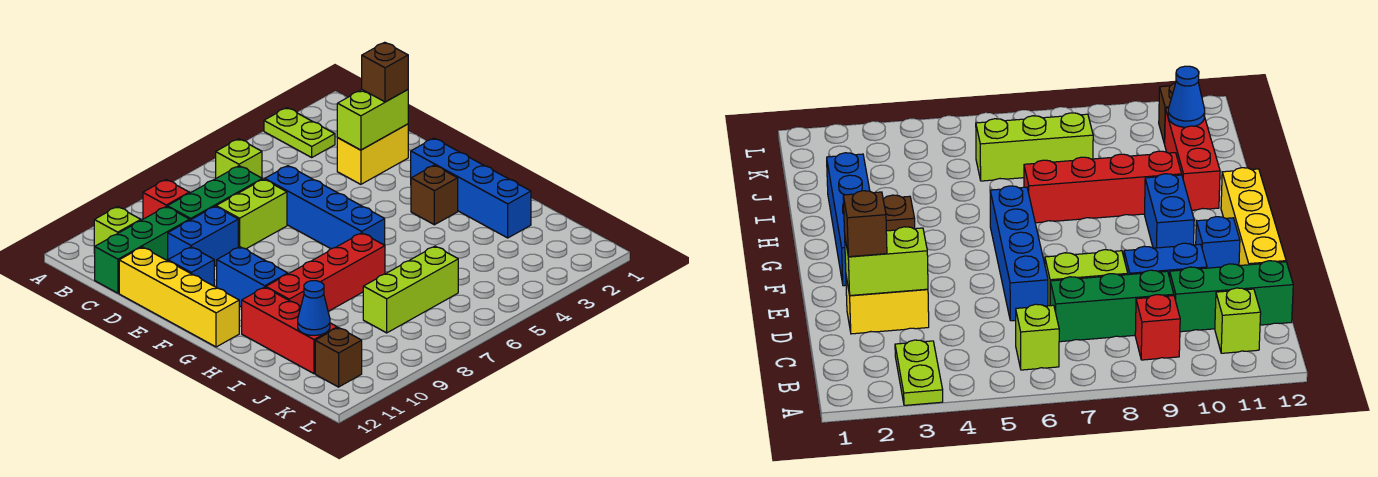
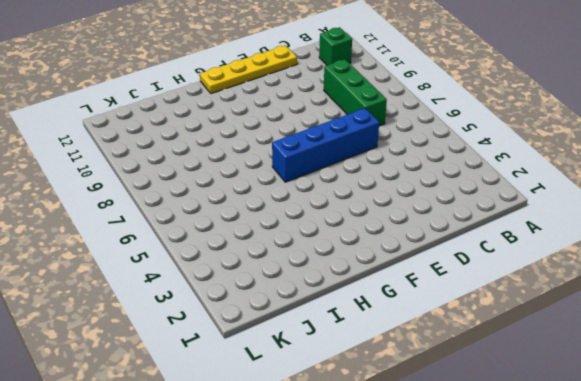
green 1x1 brick [319,27,352,65] -> lime 1x1 brick [94,207,141,253]
yellow 1x4 plate [200,45,297,94] -> yellow 1x4 brick [119,247,239,347]
none -> lime 1x2 plate [264,108,335,157]
none -> lime 1x1 brick [216,139,262,178]
none -> red 1x1 brick [143,180,189,219]

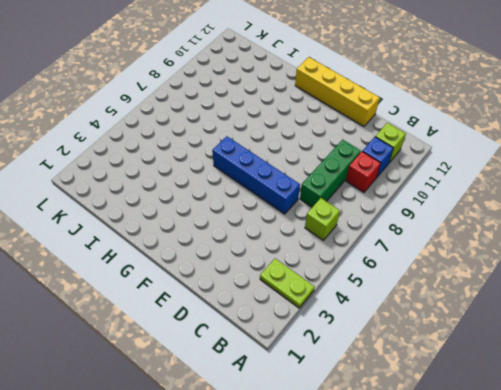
blue 1x1 brick [362,137,393,177] -> blue 1x1 brick moved to [168,247,214,286]
none -> green 1x3 brick [95,207,190,293]
none -> yellow 1x2 brick [337,124,408,184]
none -> lime 1x2 brick [216,179,287,249]

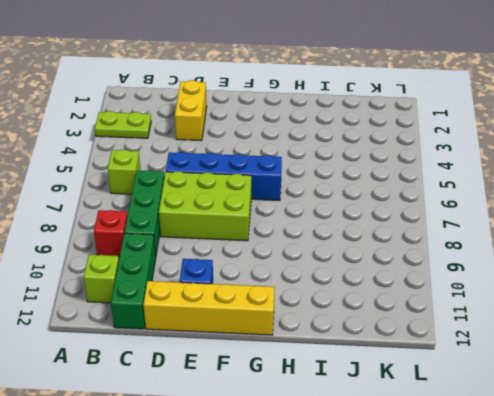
lime 2x3 brick [159,171,251,241] -> lime 1x2 brick [216,179,287,249]
none -> blue 1x2 brick [168,207,238,267]
none -> blue 1x4 brick [411,138,531,238]
none -> blue 1x2 brick [217,247,288,307]

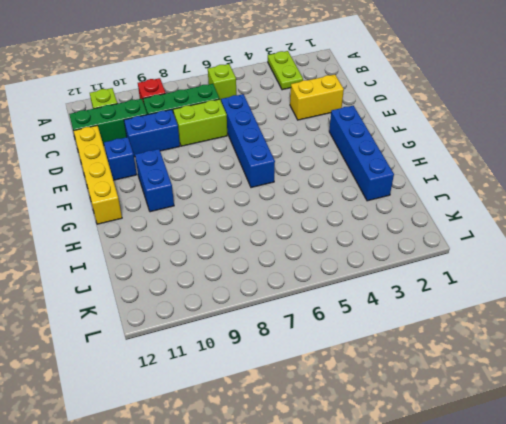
none -> brown 1x1 brick [411,165,458,225]
none -> red 1x4 brick [266,233,385,311]
none -> red 1x3 brick [242,287,337,374]

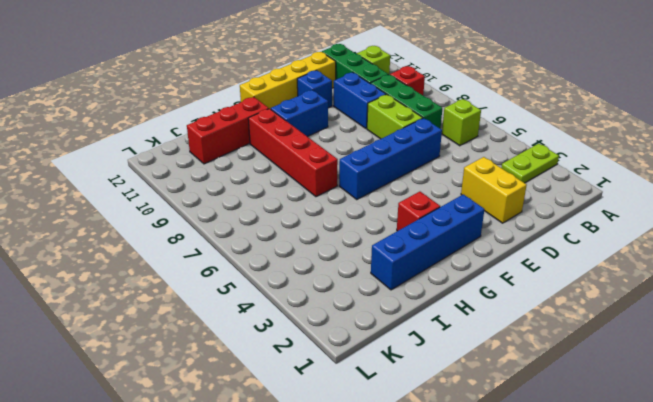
red 1x1 brick [397,192,440,231] -> brown 1x1 brick [411,165,458,225]
none -> lime 1x3 brick [363,246,458,333]
none -> brown 1x1 brick [315,327,362,387]
none -> lime 1x2 brick [337,90,408,150]

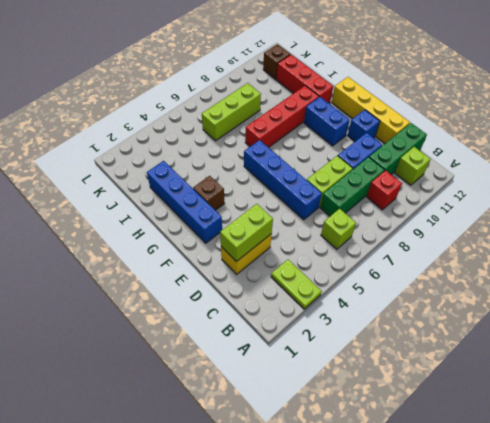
none -> blue 1x1 cone [298,281,330,335]
none -> brown 1x1 brick [362,42,408,102]

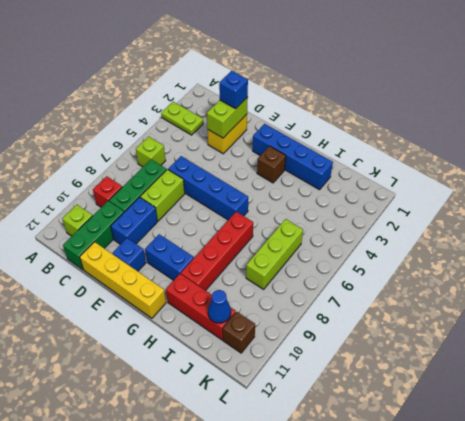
blue 1x1 brick [219,71,248,109] -> brown 1x1 brick [362,42,408,102]

